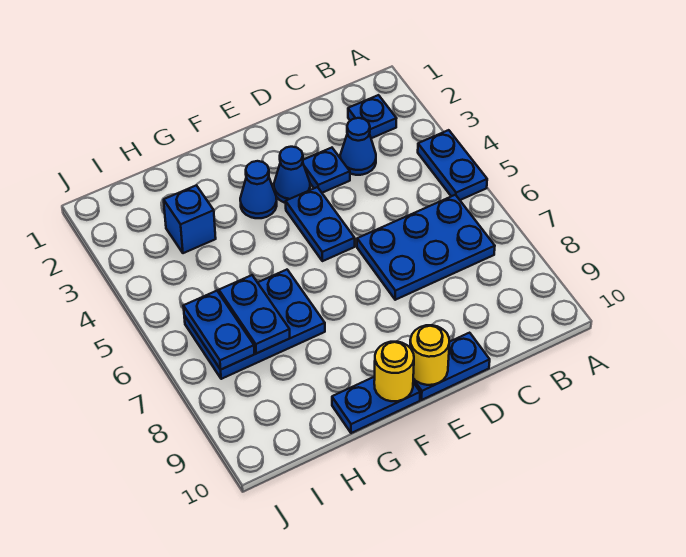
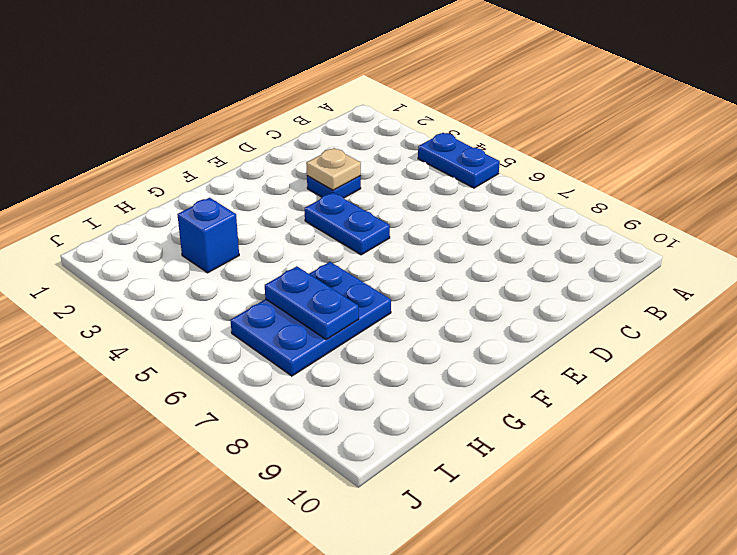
tan 1x1 plate [306,148,361,190] -> none
none -> blue 1x1 plate [348,95,397,138]
none -> blue 2x3 plate [357,195,495,300]
none -> blue 1x1 cone [340,118,376,175]

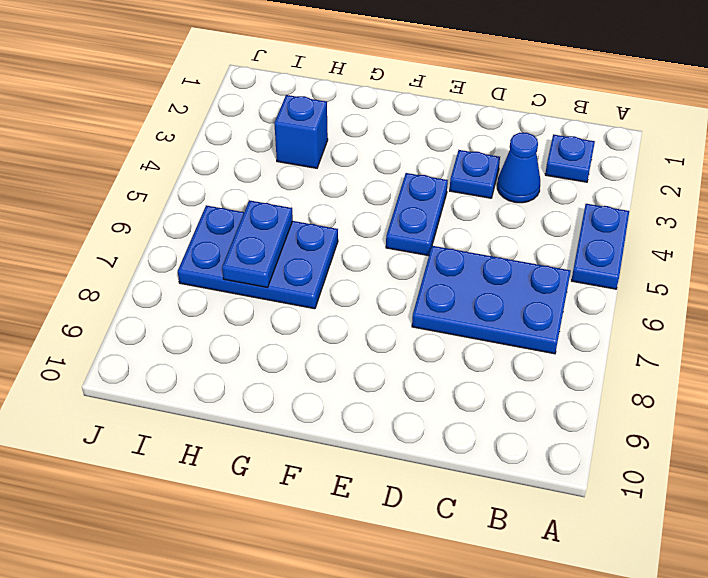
none -> blue 1x2 plate [413,333,490,400]
none -> blue 1x1 cone [274,147,310,203]
none -> blue 1x1 cone [240,161,277,218]

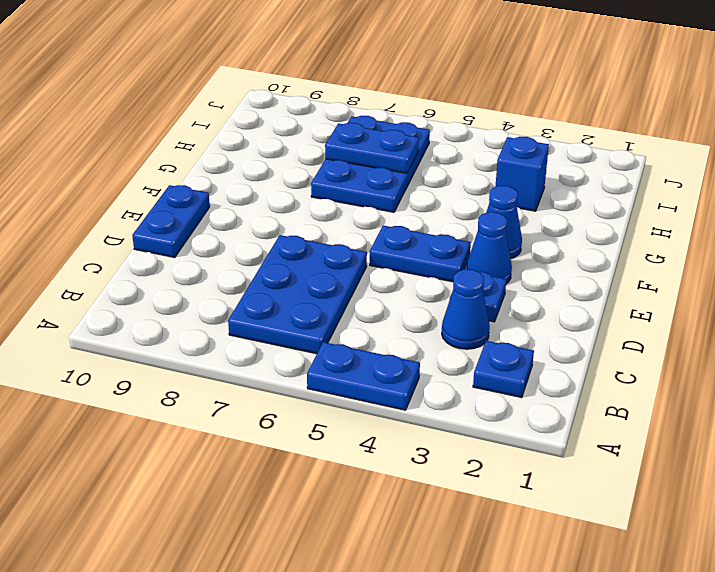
none -> blue 1x2 plate [332,377,420,433]
none -> yellow 1x1 round brick [410,325,449,385]
none -> yellow 1x1 round brick [374,342,414,401]

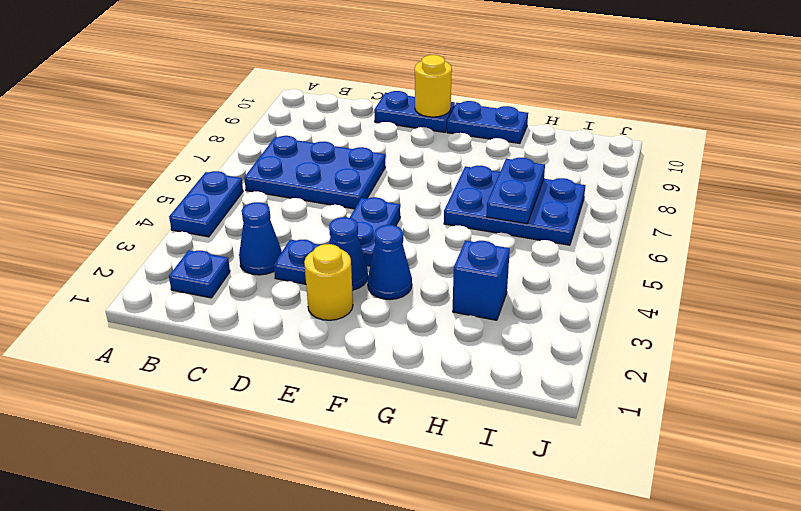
yellow 1x1 round brick [304,244,353,320] -> yellow 1x1 round brick moved to [374,342,414,401]
none -> blue 1x2 plate [184,291,254,369]

